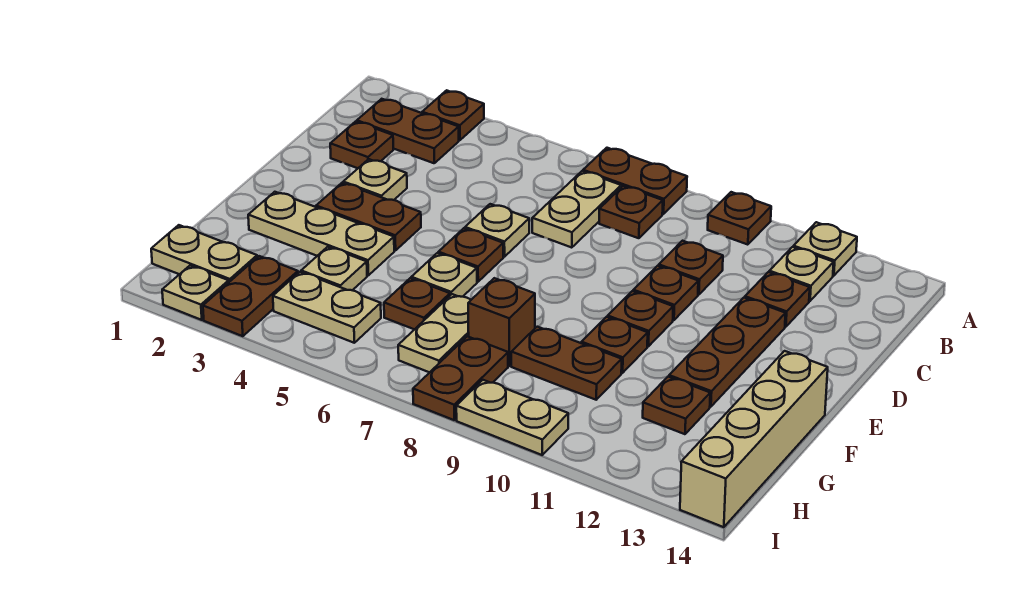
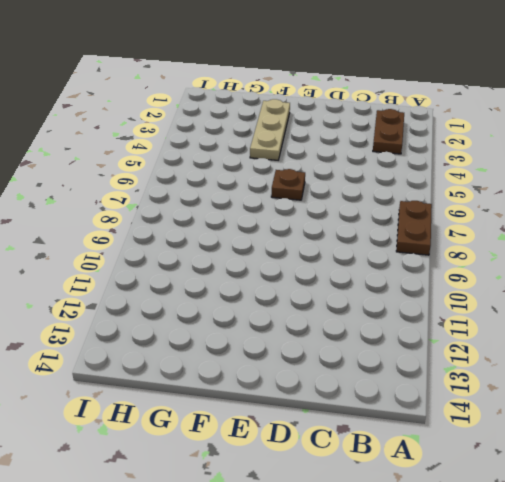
none -> brown 1x1 plate [422,90,484,140]
none -> brown 1x1 plate [708,192,771,245]
none -> tan 1x1 plate [793,222,857,276]
none -> tan 1x2 plate [532,171,621,248]

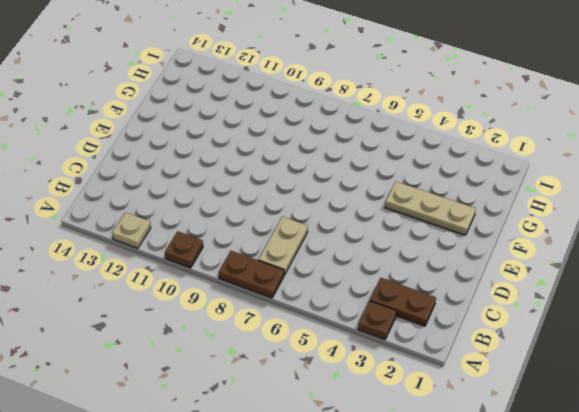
none -> brown 1x1 plate [599,186,663,238]
none -> tan 1x1 plate [769,247,834,301]
none -> brown 1x1 plate [330,121,393,168]
none -> brown 1x1 plate [659,241,723,295]

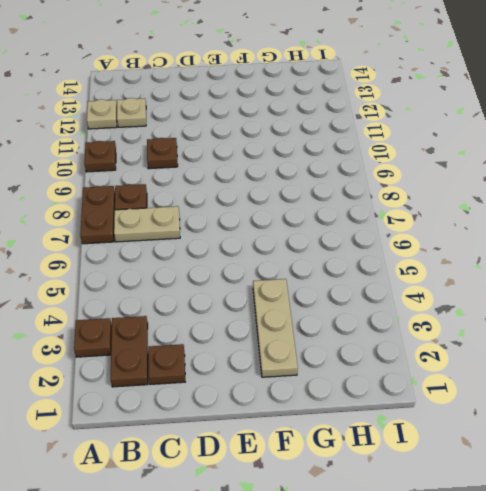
none -> brown 1x1 plate [745,272,810,327]
none -> tan 1x1 plate [343,159,407,200]
none -> tan 1x1 plate [465,204,529,257]
none -> brown 1x1 plate [633,266,698,320]

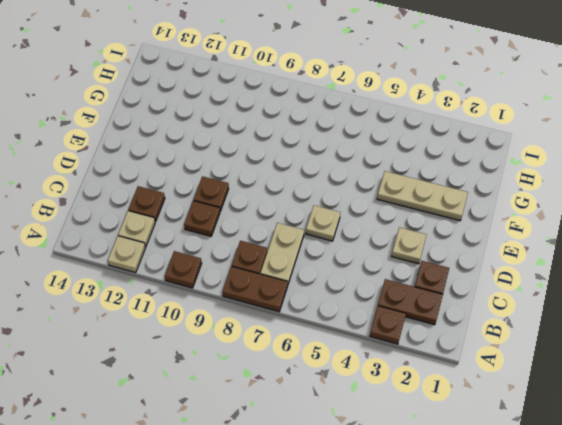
none -> brown 1x3 plate [669,298,786,407]
none -> brown 1x2 plate [316,183,421,251]
none -> brown 1x1 plate [438,228,503,282]
none -> brown 1x1 plate [608,291,673,346]

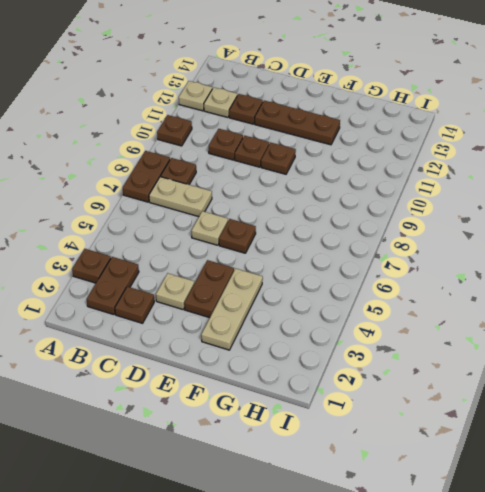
none -> tan 1x1 plate [411,253,477,297]
none -> brown 1x1 plate [581,317,648,373]
none -> tan 1x4 brick [680,351,828,527]
none -> tan 1x1 plate [301,247,367,290]

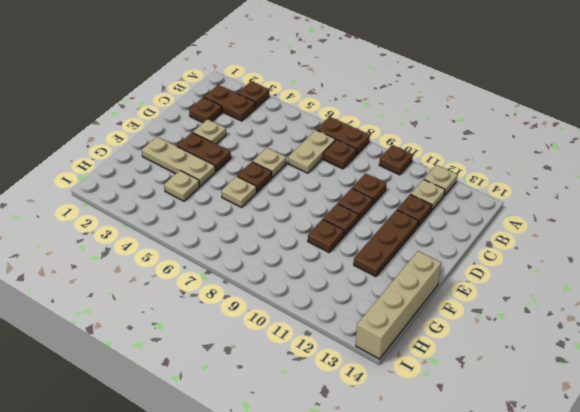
none -> brown 1x1 plate [384,278,450,329]
none -> tan 1x2 plate [398,294,471,372]
none -> brown 1x1 brick [468,278,535,366]
none -> brown 1x2 plate [511,327,622,400]

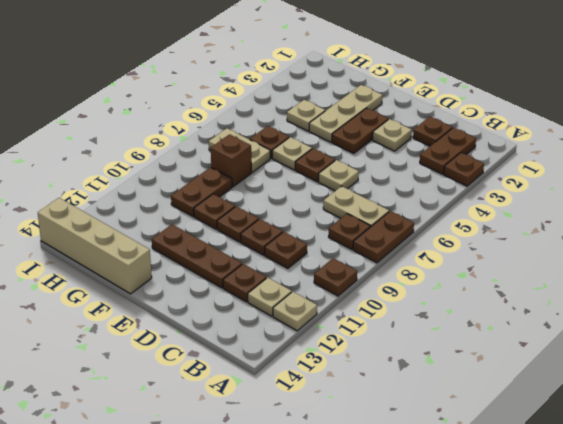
none -> brown 1x1 plate [643,377,710,434]
none -> tan 1x2 plate [151,225,257,282]
none -> brown 1x2 plate [203,256,298,336]
none -> tan 1x2 plate [273,272,381,343]

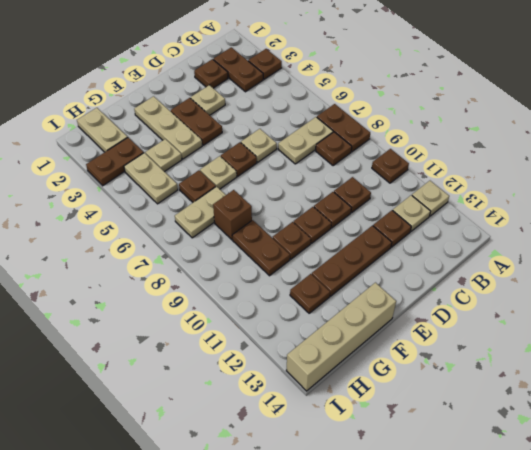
none -> brown 1x2 plate [413,336,508,420]
none -> tan 1x1 plate [162,265,229,320]
none -> tan 1x2 plate [456,380,568,455]

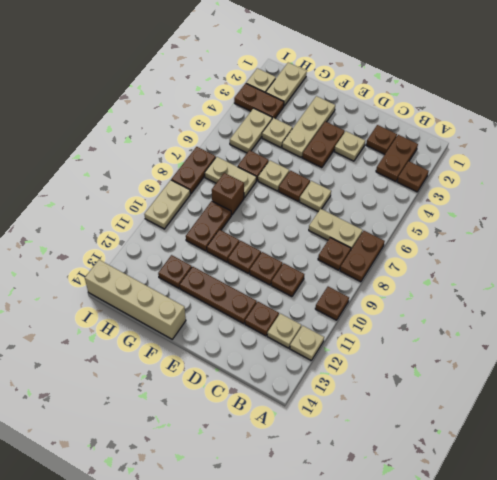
brown 1x2 plate [171,147,216,194] -> brown 1x2 plate turned to [413,336,508,420]

